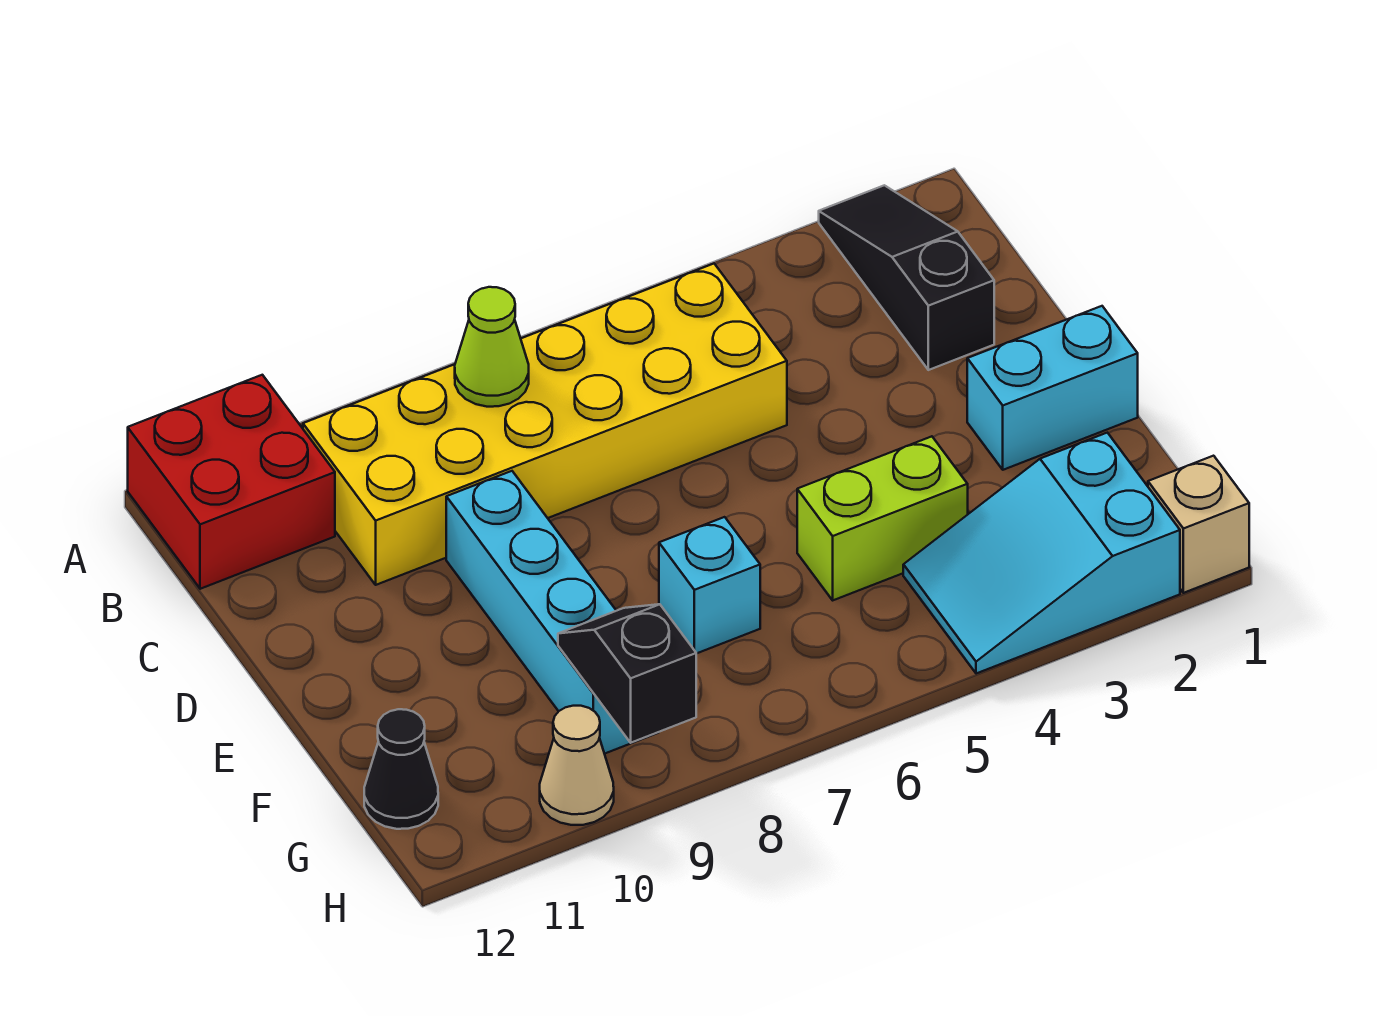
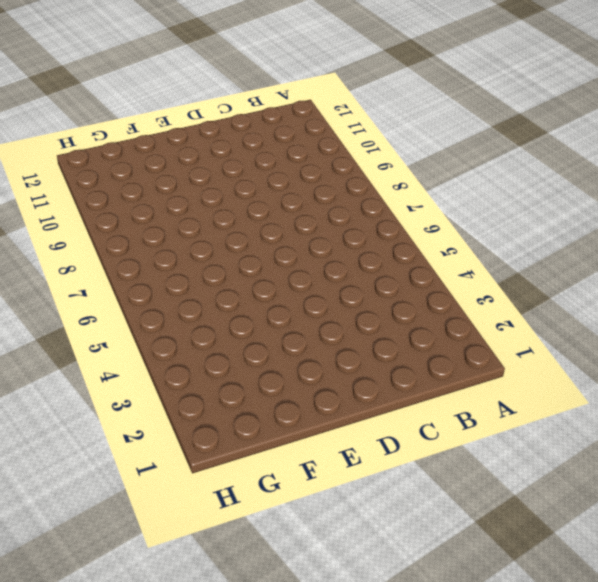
none -> black 1x3 slope [819,185,994,370]
none -> red 2x2 brick [128,375,335,589]
none -> yellow 2x6 brick [303,264,787,585]

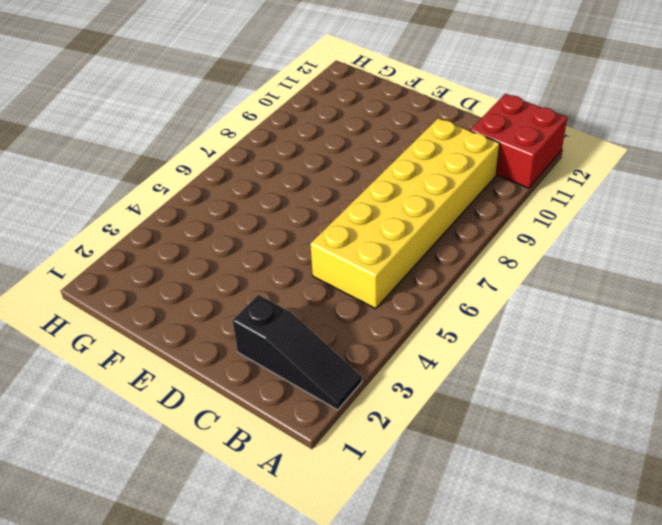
none -> cyan 1x4 brick [446,471,659,754]
none -> cyan 1x2 brick [967,306,1138,470]
none -> lime 1x2 brick [797,436,968,600]

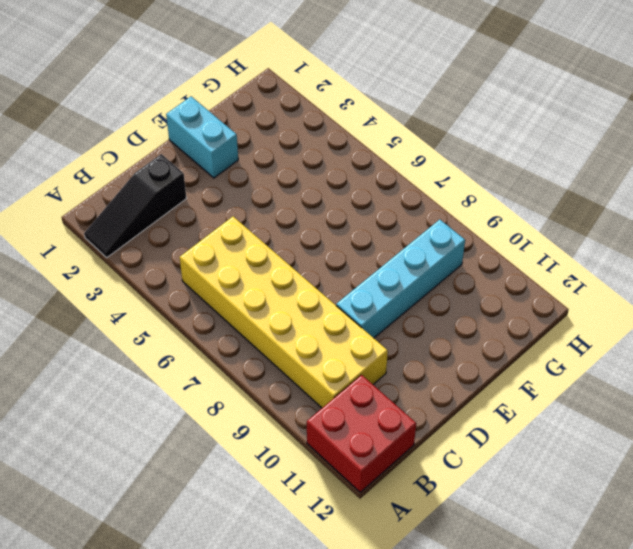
none -> lime 1x2 brick [797,436,968,600]
none -> cyan 1x1 brick [659,517,760,654]
none -> cyan 2x3 slope [903,433,1180,674]

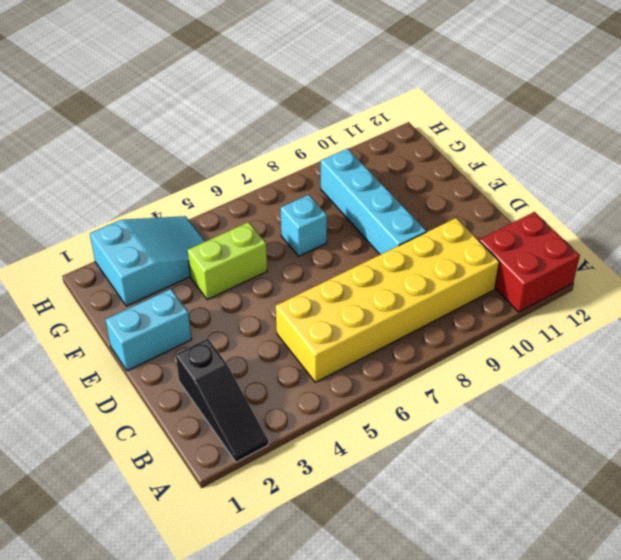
none -> black 1x1 cone [364,709,438,829]
none -> tan 1x1 brick [1148,456,1249,593]
none -> tan 1x1 cone [540,706,614,825]

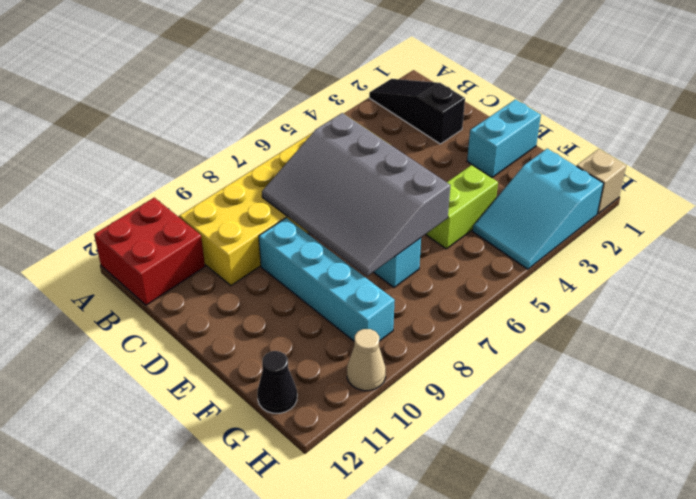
grey 3x4 slope [262,113,450,276] -> none
none -> lime 1x1 cone [455,287,529,407]
none -> black 1x2 slope [558,604,696,743]

